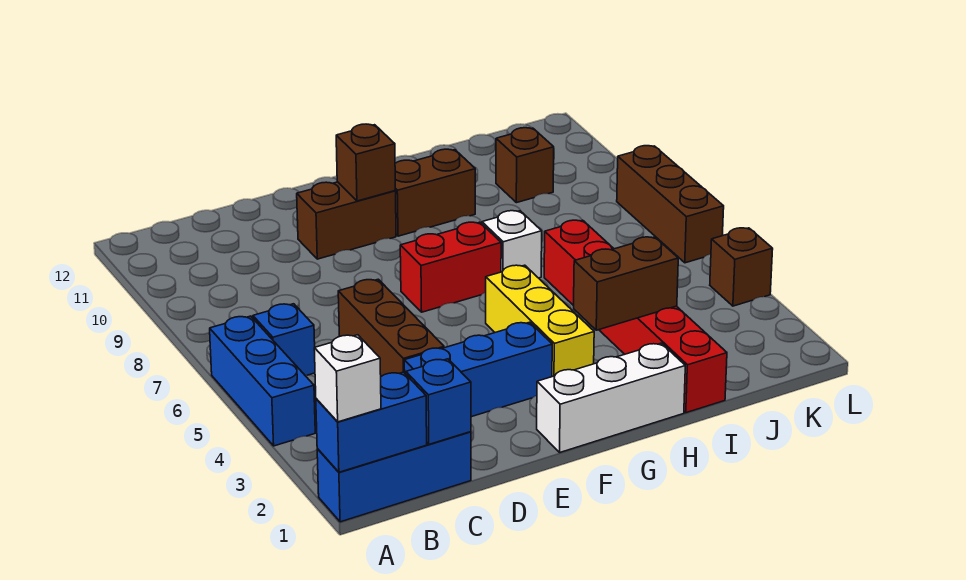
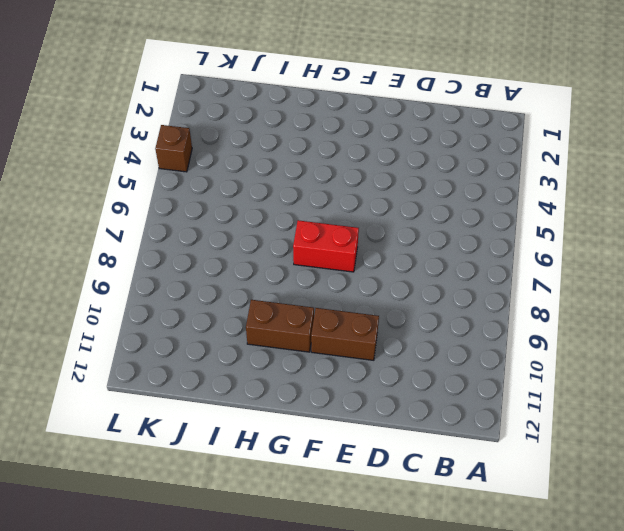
none -> blue 1x3 brick [317,432,471,522]
none -> blue 1x3 brick [210,316,315,446]
none -> blue 1x1 brick [253,304,315,375]

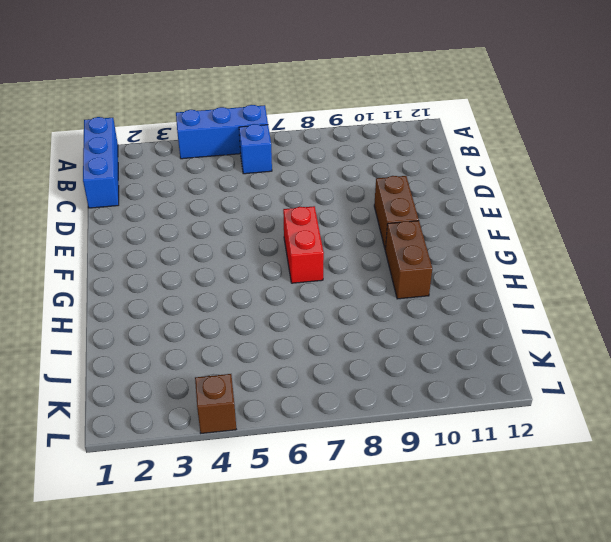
none -> blue 1x3 brick [404,322,552,417]
none -> brown 1x3 brick [338,279,444,376]
none -> white 1x3 brick [537,343,685,452]

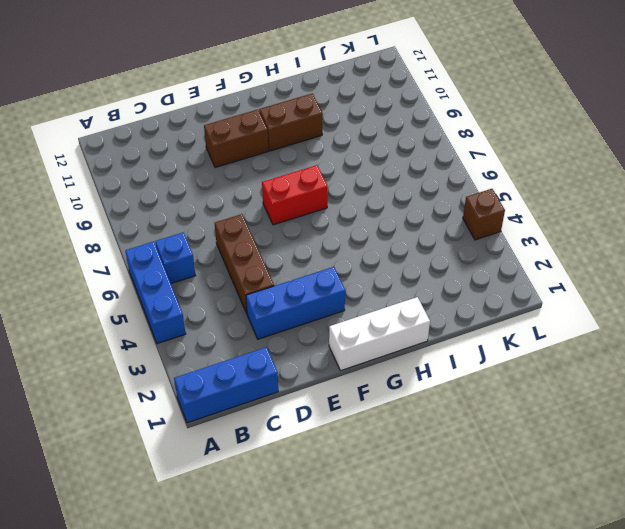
none -> yellow 1x3 brick [486,265,594,377]
none -> white 1x1 brick [482,211,542,278]
none -> red 1x6 brick [544,220,727,413]

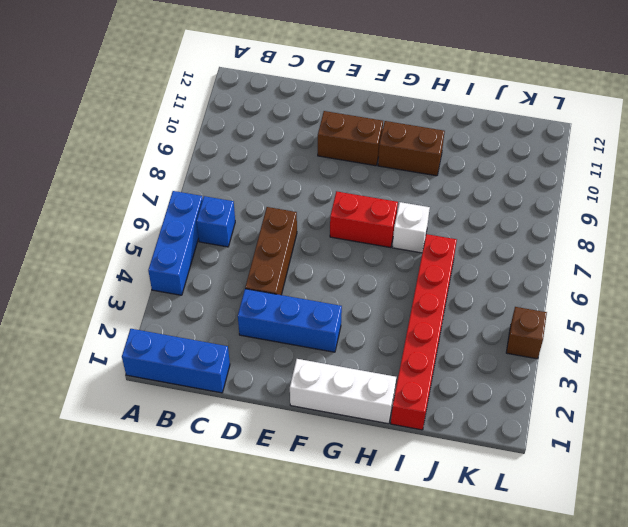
none -> yellow 1x3 brick [486,265,594,377]
none -> brown 1x1 brick [496,128,554,203]
none -> brown 1x3 brick [617,146,724,263]

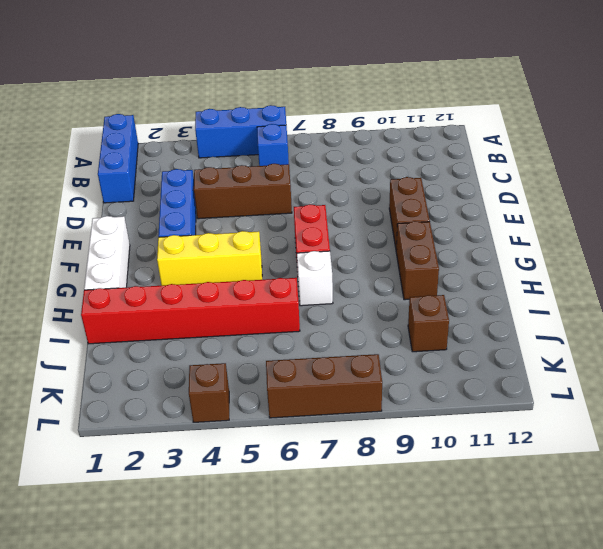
none -> blue 1x2 brick [316,372,427,472]
none -> blue 1x1 brick [406,359,471,444]
none -> brown 1x1 brick [336,124,395,201]

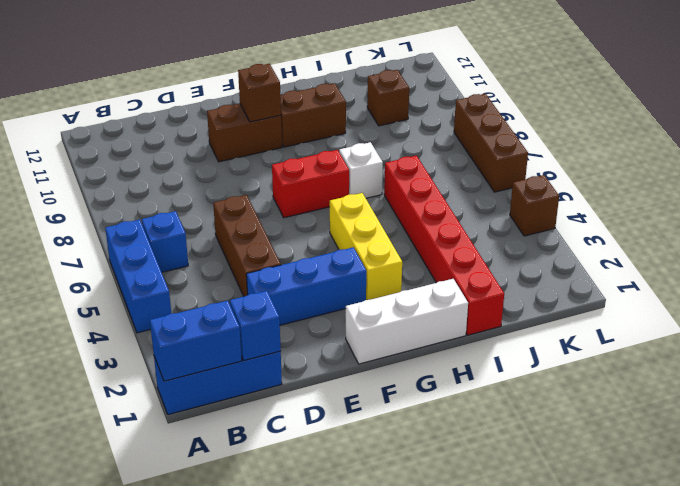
none -> brown 1x2 brick [574,237,678,330]
none -> white 1x1 brick [314,335,381,422]

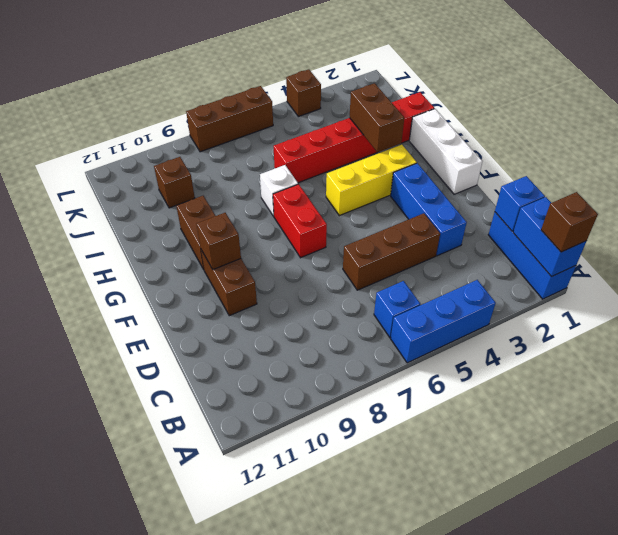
brown 1x1 brick [541,192,598,252] -> white 1x1 brick [314,335,381,422]

